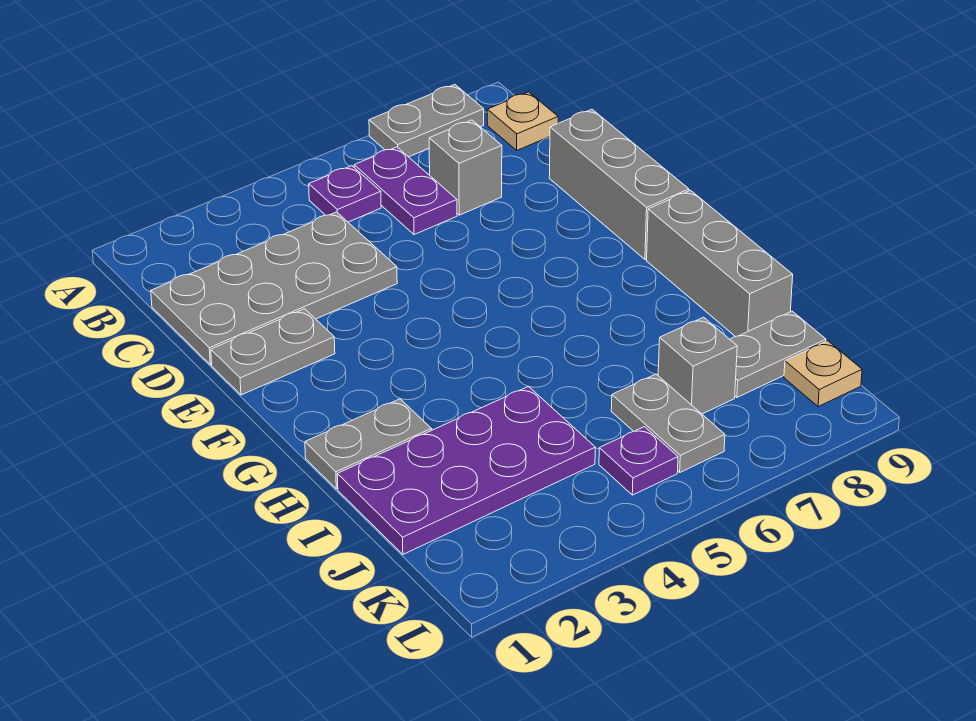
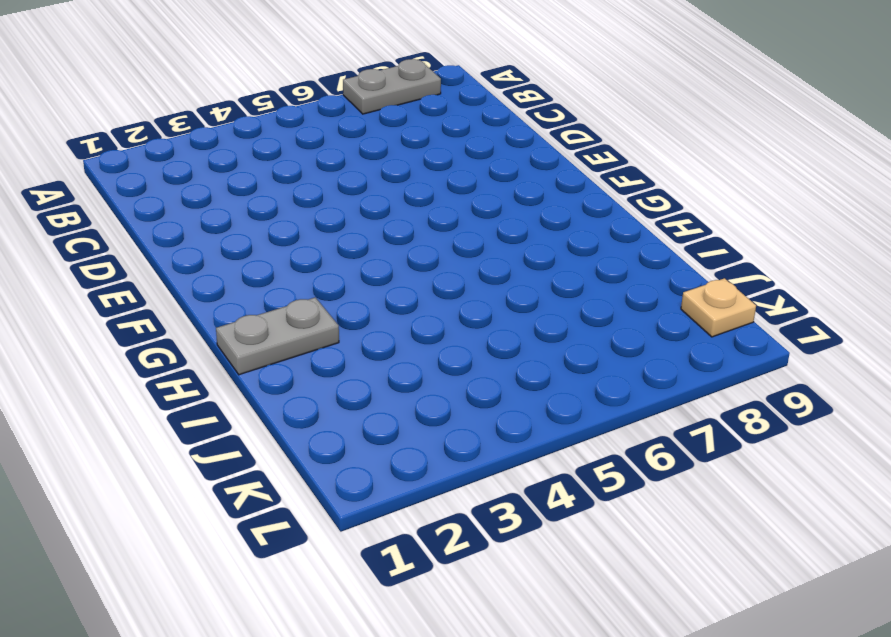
none -> purple 1x1 plate [309,166,381,222]
none -> purple 1x2 plate [354,147,457,235]
none -> tan 1x1 plate [487,92,558,150]

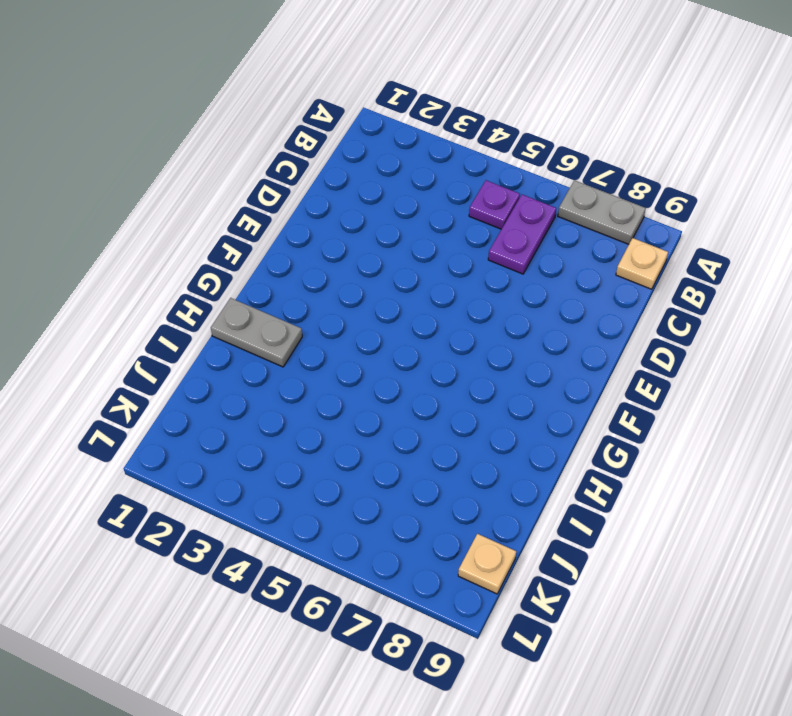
none -> grey 2x4 plate [151,212,397,365]
none -> grey 1x1 brick [429,120,502,215]
none -> grey 1x3 brick [549,109,689,259]

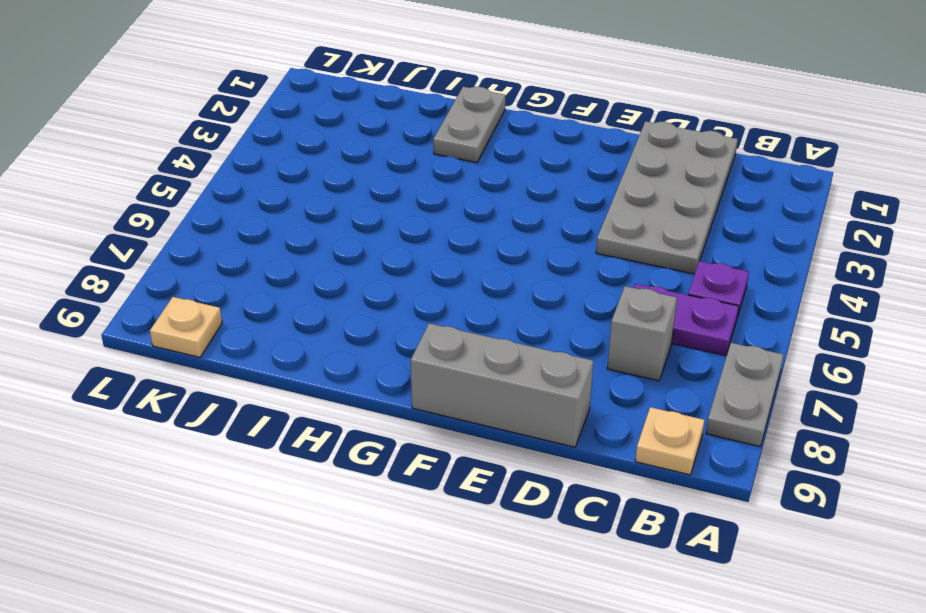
none -> grey 1x2 plate [211,309,335,395]
none -> grey 1x3 brick [647,190,793,337]
none -> purple 2x4 plate [337,386,595,554]

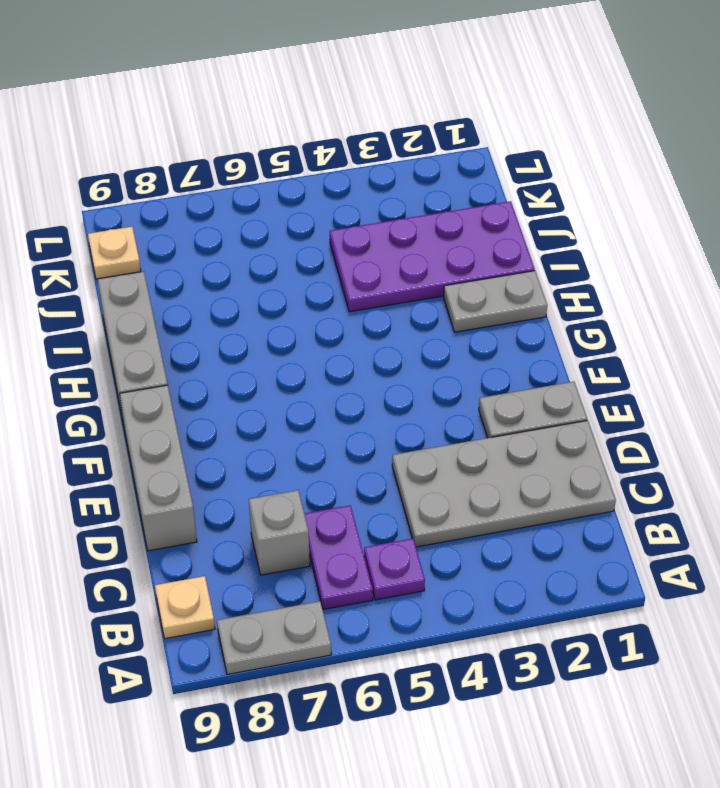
none -> grey 1x2 plate [611,374,725,472]
none -> grey 1x1 brick [658,317,737,414]
none -> grey 1x2 plate [730,311,826,397]

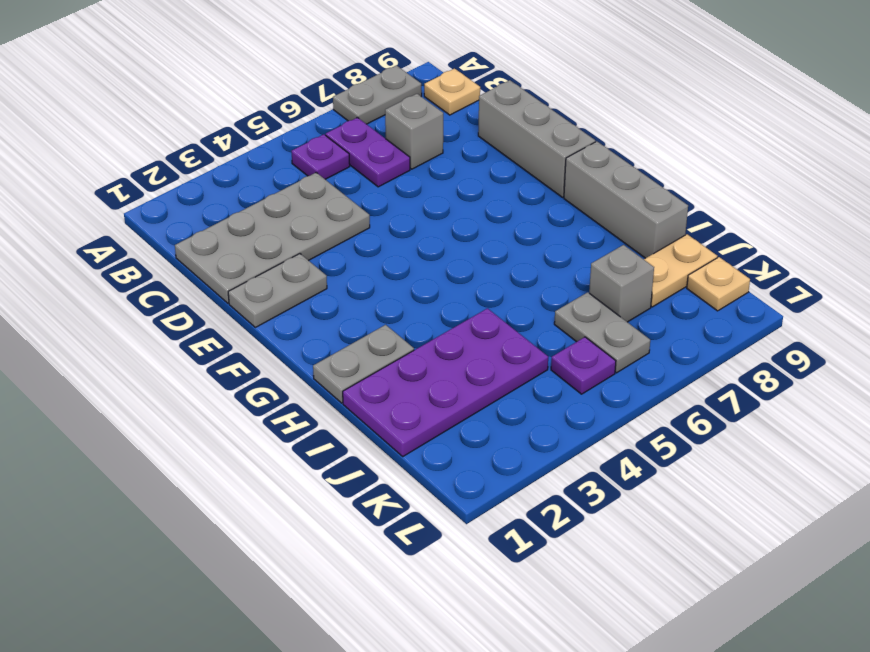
tan 1x2 plate [644,234,717,307] -> grey 1x2 plate [730,311,826,397]

